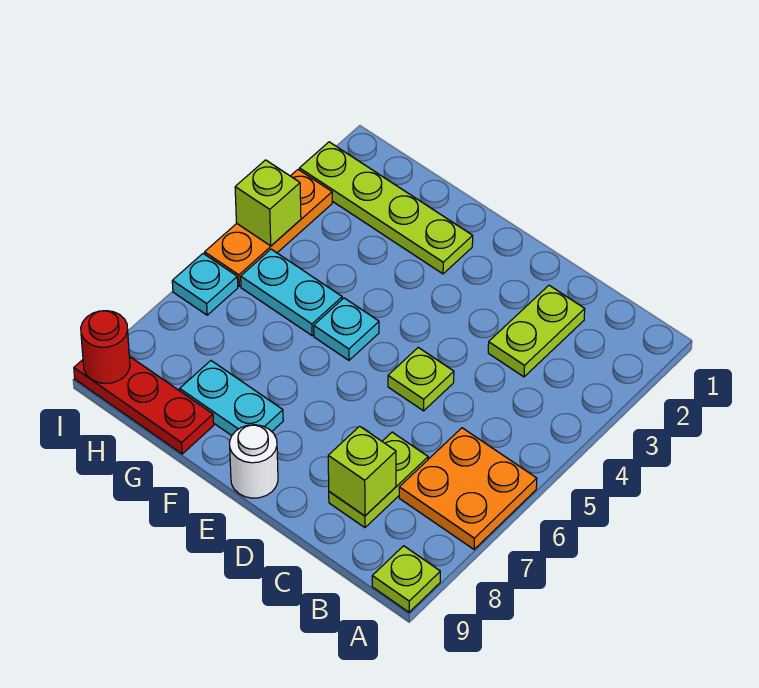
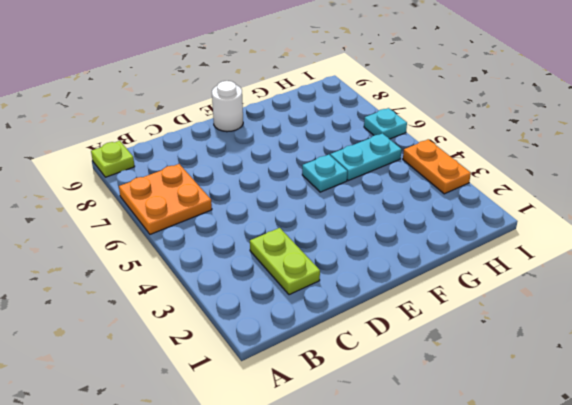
orange 1x2 plate [403,139,471,194] -> orange 1x3 plate [205,170,332,286]
none -> lime 1x2 plate [329,432,428,528]
none -> lime 1x1 plate [388,348,454,411]
none -> lime 1x4 plate [299,142,473,274]

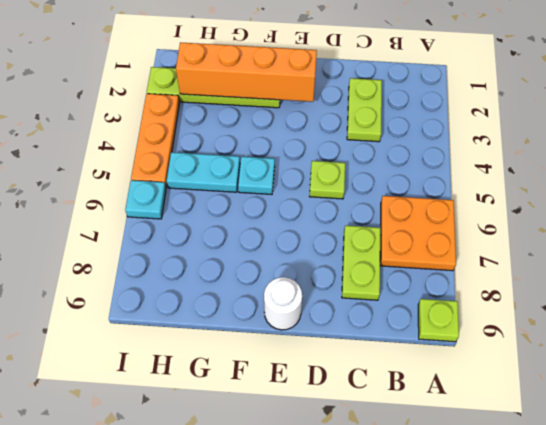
orange 1x4 brick [176,42,317,102] -> none
none -> cyan 1x2 plate [180,361,283,435]
none -> red 1x3 plate [74,356,214,454]
none -> lime 1x1 brick [328,426,396,516]

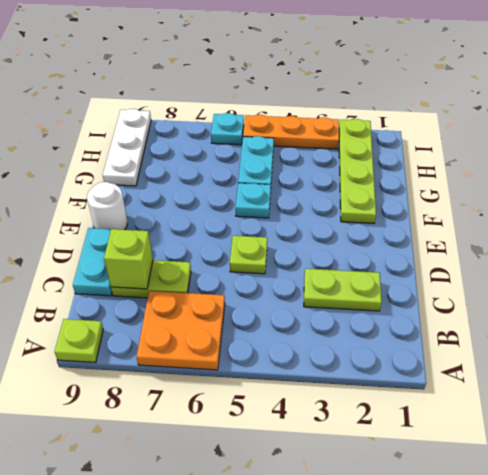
cyan 1x2 plate [73,228,112,296] -> cyan 1x2 plate moved to [180,361,283,435]
white 1x3 plate [103,109,151,186] -> red 1x3 plate [74,356,214,454]
none -> lime 1x1 brick [235,160,301,246]
none -> red 1x1 round brick [81,311,130,384]

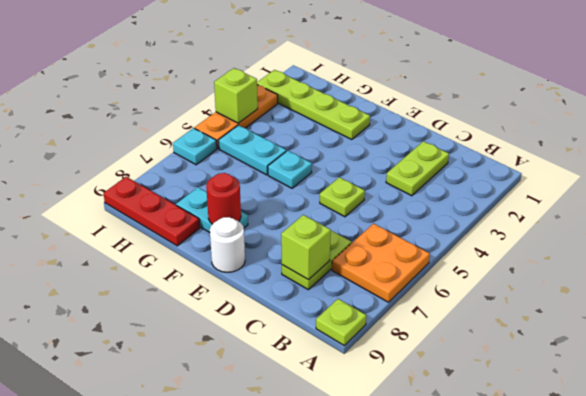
red 1x1 round brick [206,173,241,224] -> red 1x1 round brick moved to [81,311,130,384]

